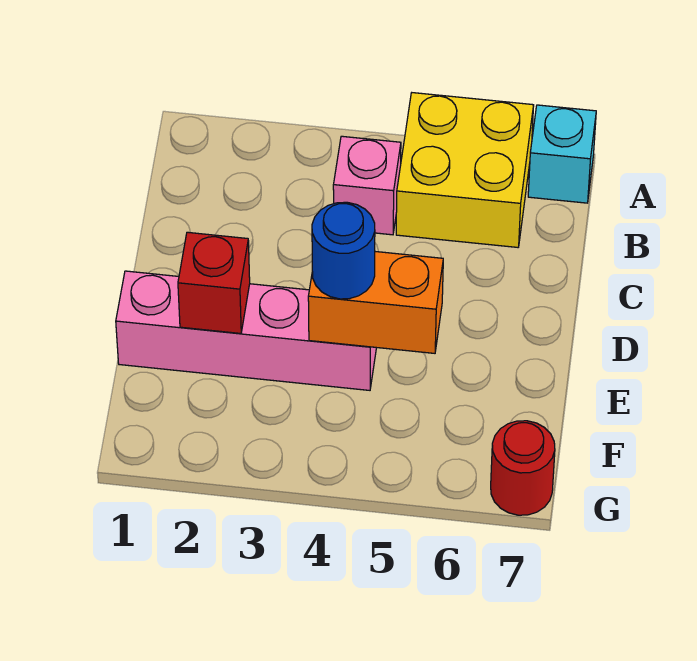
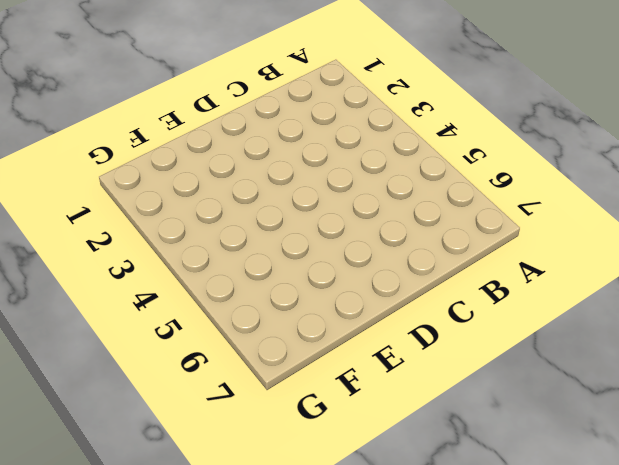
none -> yellow 2x2 brick [396,93,534,247]
none -> cyan 1x1 brick [528,105,596,203]

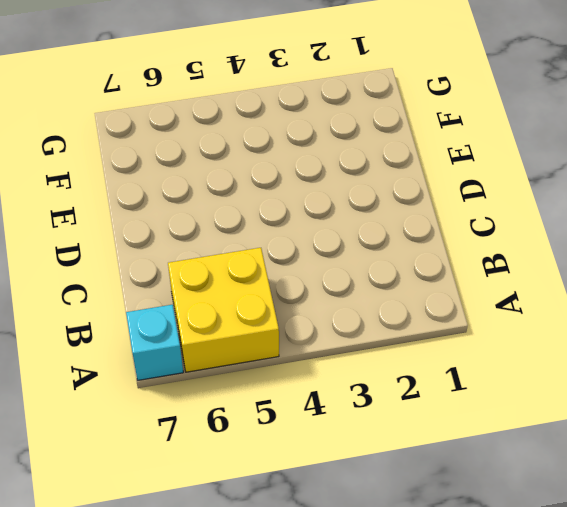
none -> pink 1x1 brick [333,136,401,235]
none -> pink 1x4 brick [116,271,376,390]

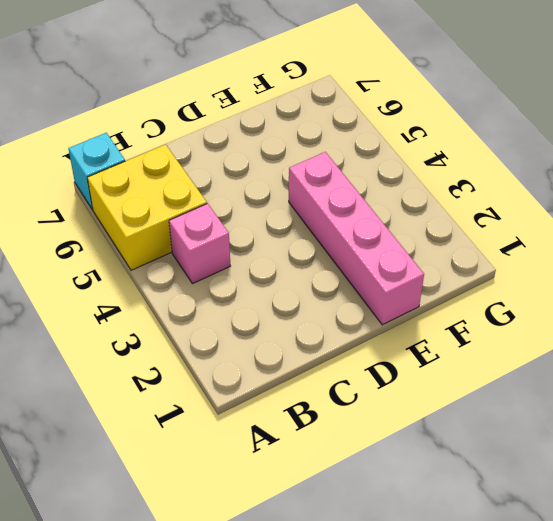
none -> red 1x1 round brick [491,421,555,515]
none -> red 1x1 brick [178,232,250,333]

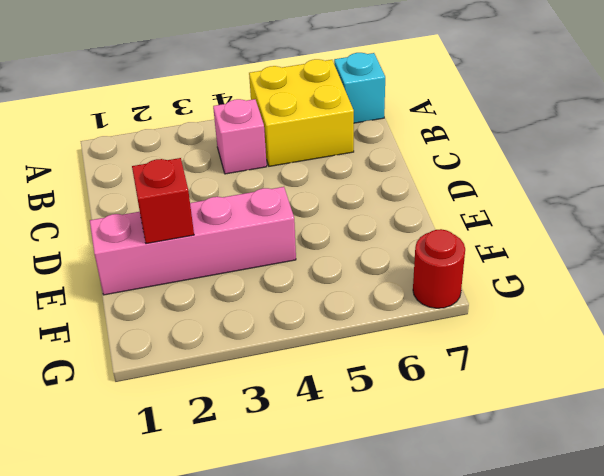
none -> orange 1x2 brick [308,252,443,353]
none -> blue 1x1 round brick [312,202,375,299]

